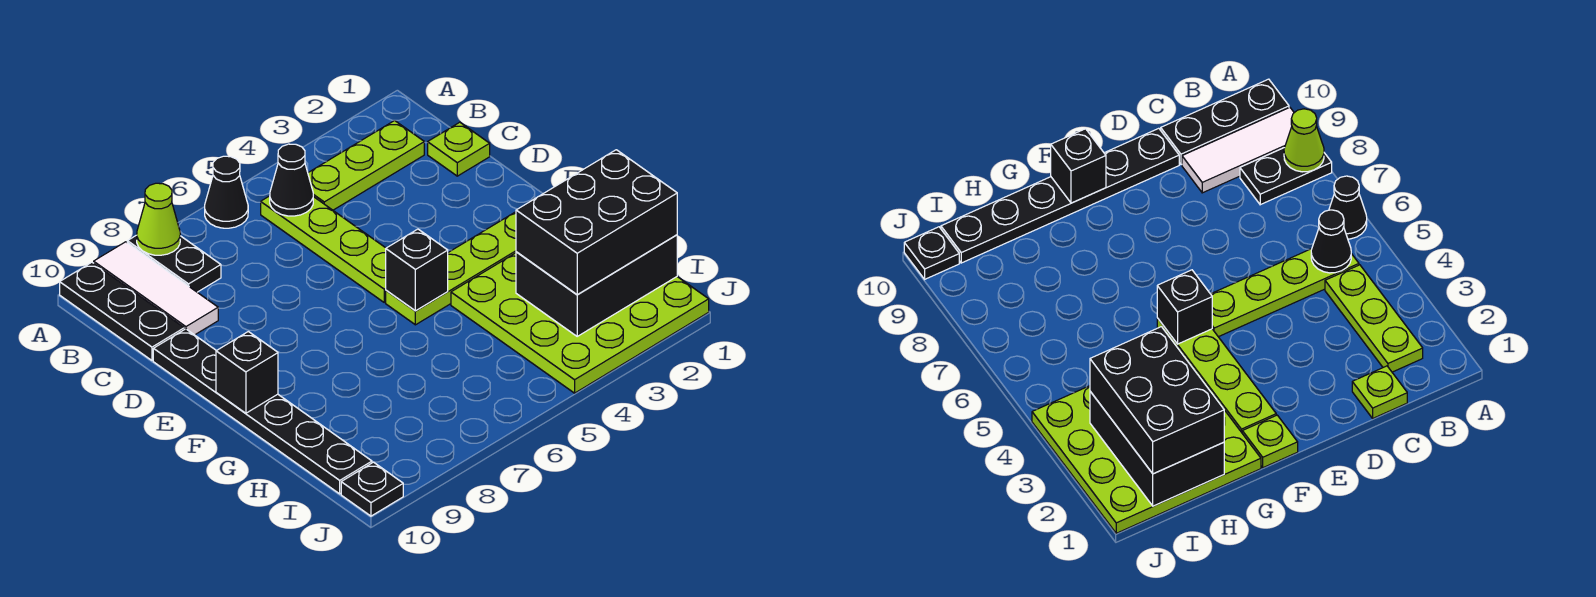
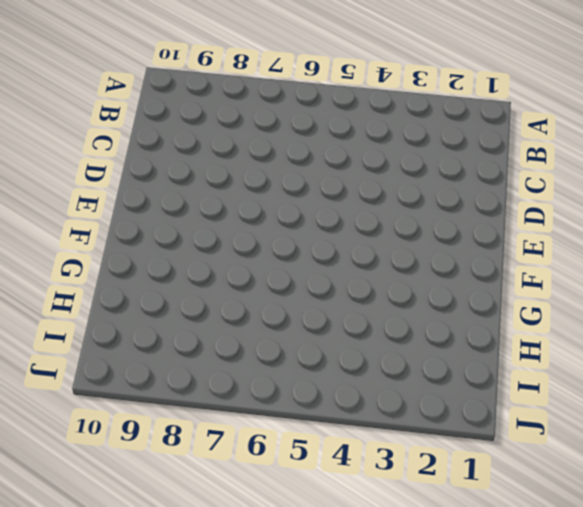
none -> black 1x1 cone [205,156,248,228]
none -> black 1x2 plate [127,235,221,292]
none -> white 1x3 tile [94,242,218,335]

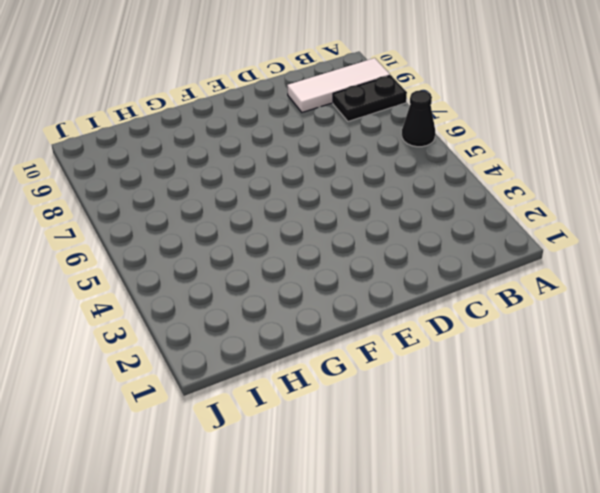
none -> black 1x3 plate [60,262,184,360]
none -> lime 1x3 plate [308,121,424,210]
none -> lime 1x4 plate [261,196,386,302]

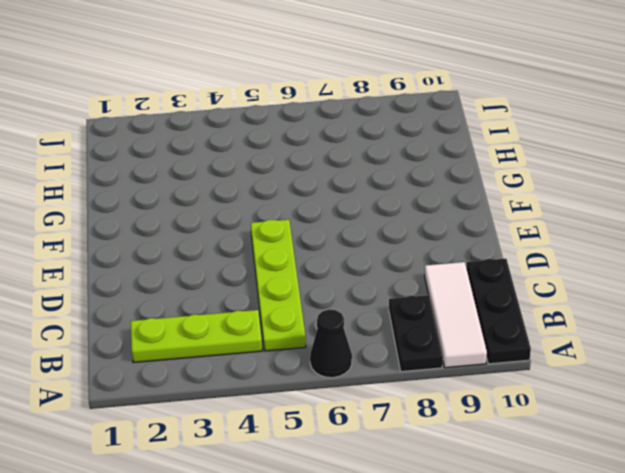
none -> lime 1x1 plate [428,122,490,176]
none -> black 1x6 plate [153,329,372,494]
none -> lime 1x1 plate [1242,415,1298,468]

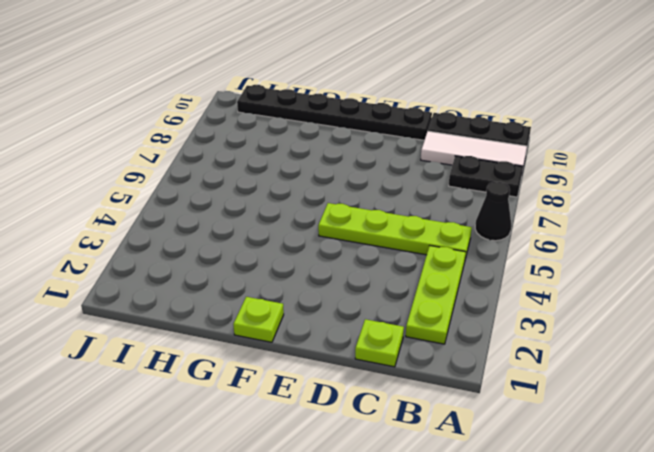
none -> lime 1x4 plate [386,212,516,325]
none -> lime 4x4 plate [451,253,709,393]
none -> black 1x1 plate [341,462,403,516]

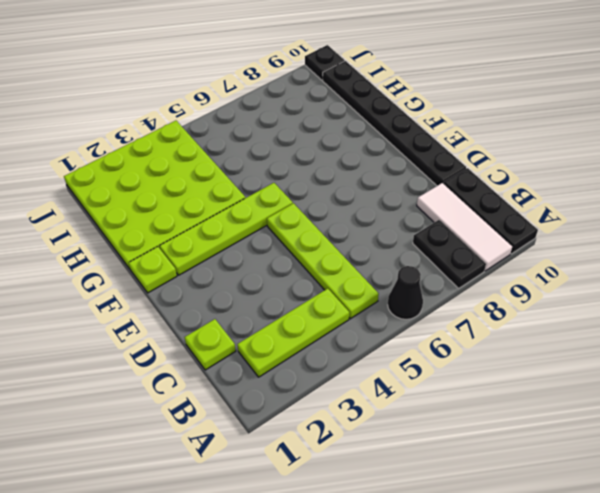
none -> lime 1x1 cone [137,183,180,255]
none -> black 1x1 cone [270,144,313,216]
none -> black 1x1 brick [386,229,448,311]

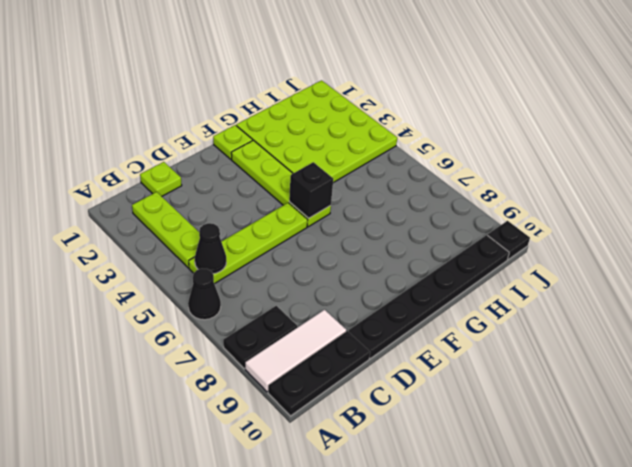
none -> lime 1x1 cone [137,183,180,255]
none -> black 1x1 brick [216,332,278,413]
none -> black 2x3 brick [516,235,677,336]

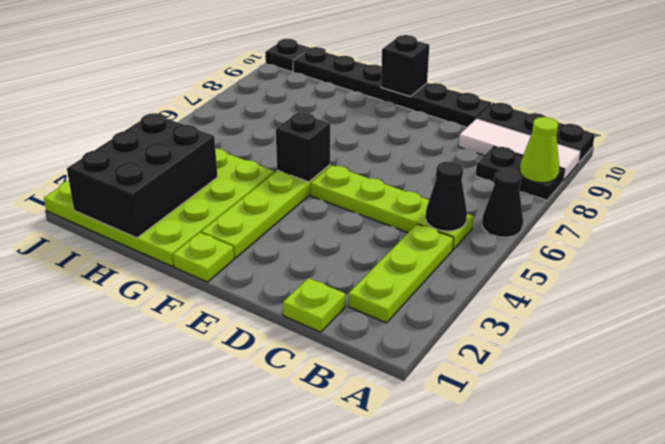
none -> black 2x3 brick [516,150,677,294]

